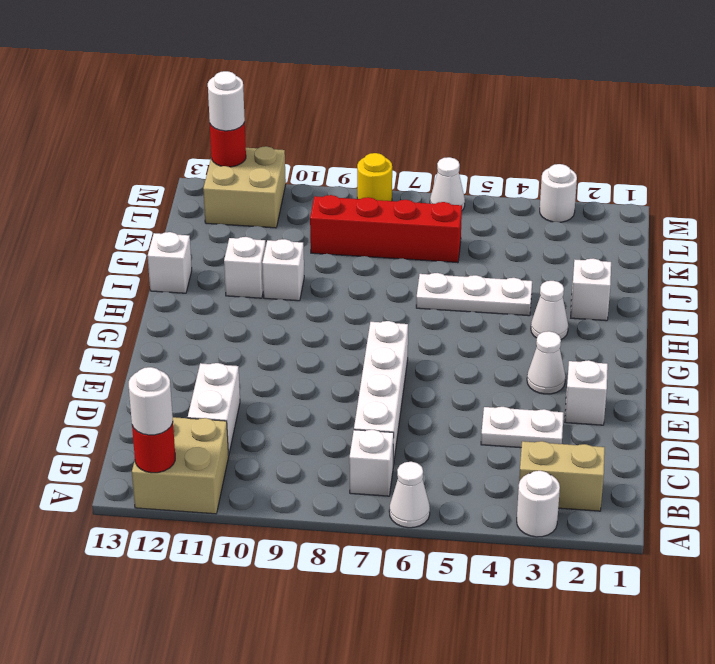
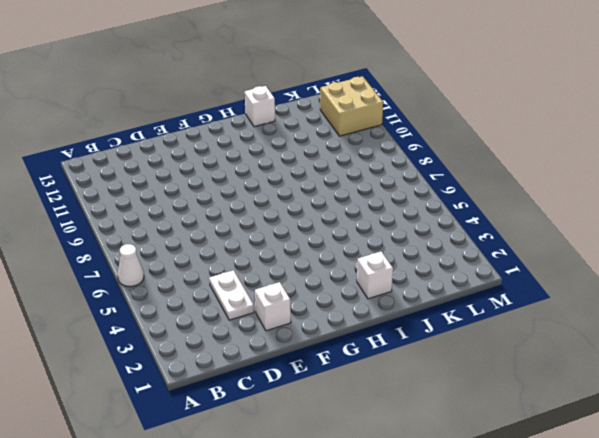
none -> white 1x1 round brick [517,471,560,537]
none -> tan 2x2 brick [132,417,229,514]
none -> tan 1x2 brick [519,441,605,511]

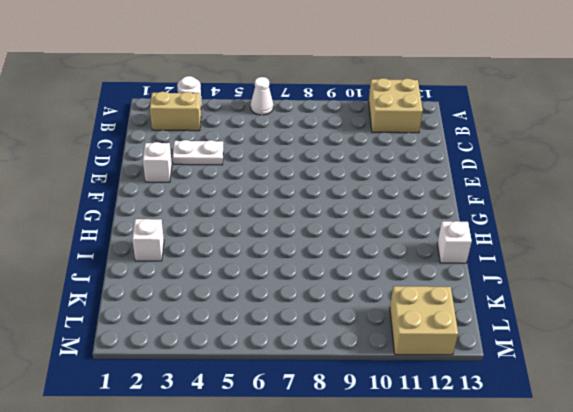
none -> white 1x1 brick [349,430,394,496]
none -> white 1x4 brick [354,321,408,466]
none -> white 1x2 brick [188,363,240,455]

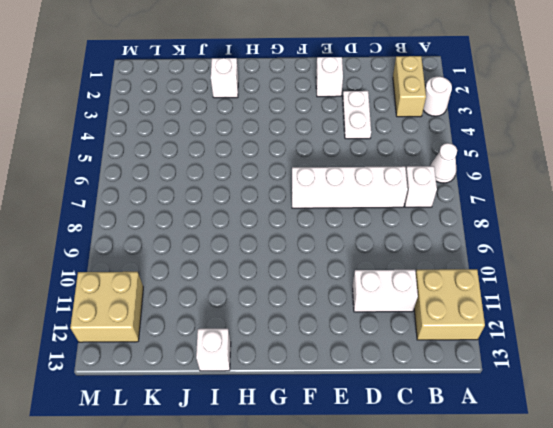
none -> white 1x1 cone [527,331,565,394]
none -> white 1x1 cone [531,281,568,339]
none -> white 1x3 plate [416,273,532,316]

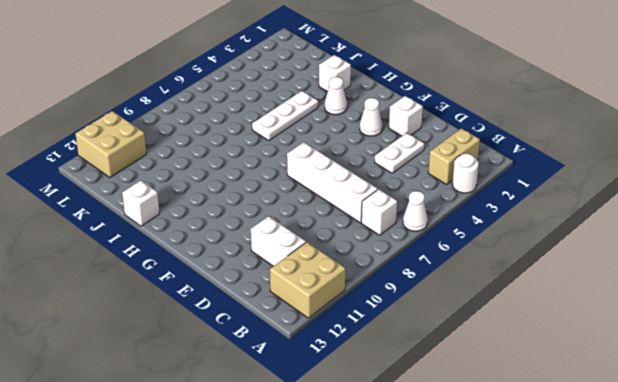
none -> white 1x1 brick [262,239,304,301]
none -> white 1x1 brick [224,237,266,298]
none -> red 1x4 brick [310,195,462,263]

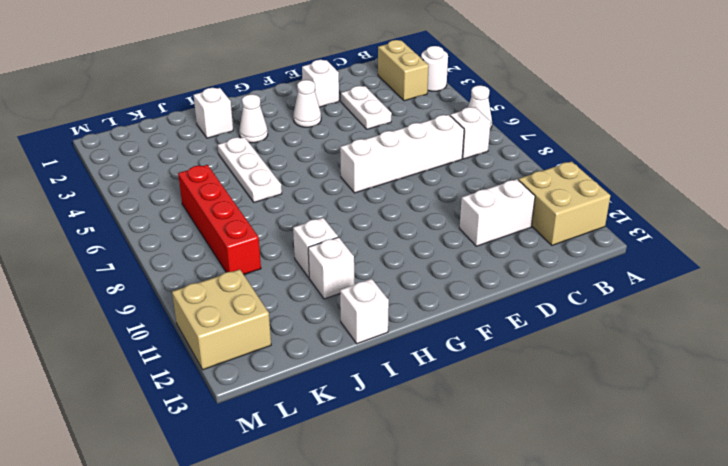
none -> white 1x1 round brick [540,164,577,222]
none -> white 1x1 cone [430,157,465,210]
none -> yellow 1x1 round brick [357,153,392,201]

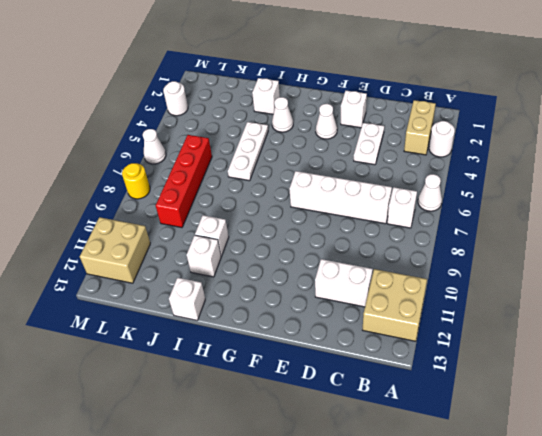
none -> red 1x1 round brick [132,423,175,473]
none -> red 1x1 round brick [210,123,246,167]
none -> white 1x1 round brick [129,367,173,435]

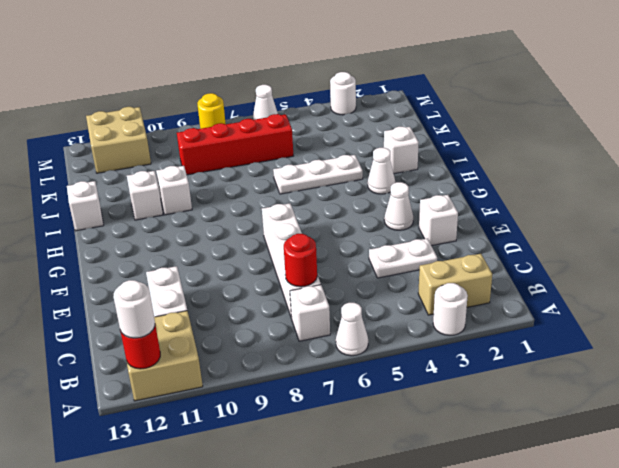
red 1x1 round brick [284,234,317,287] -> red 1x1 round brick moved to [210,123,246,167]
none -> white 1x1 round brick [208,71,245,131]

